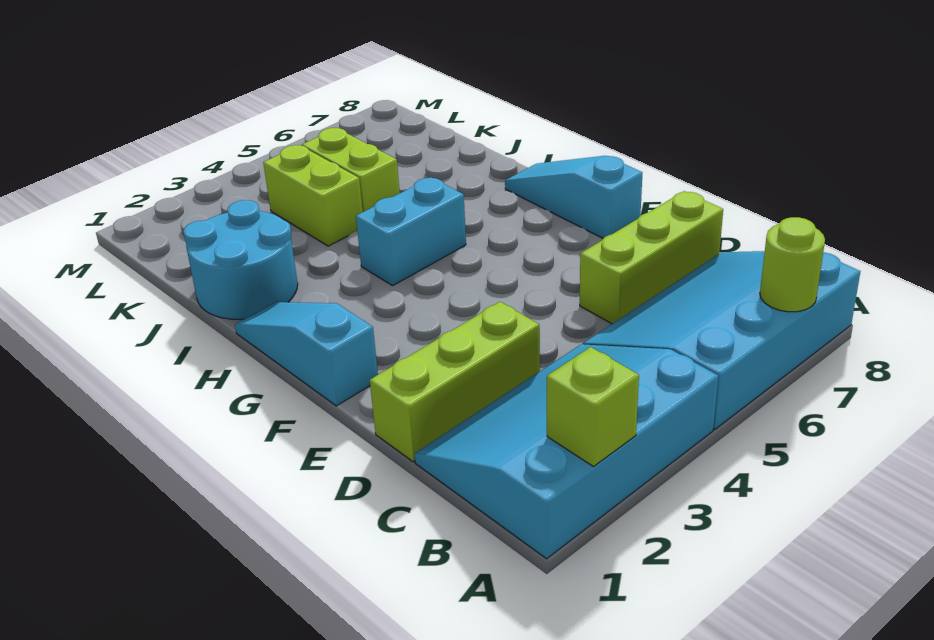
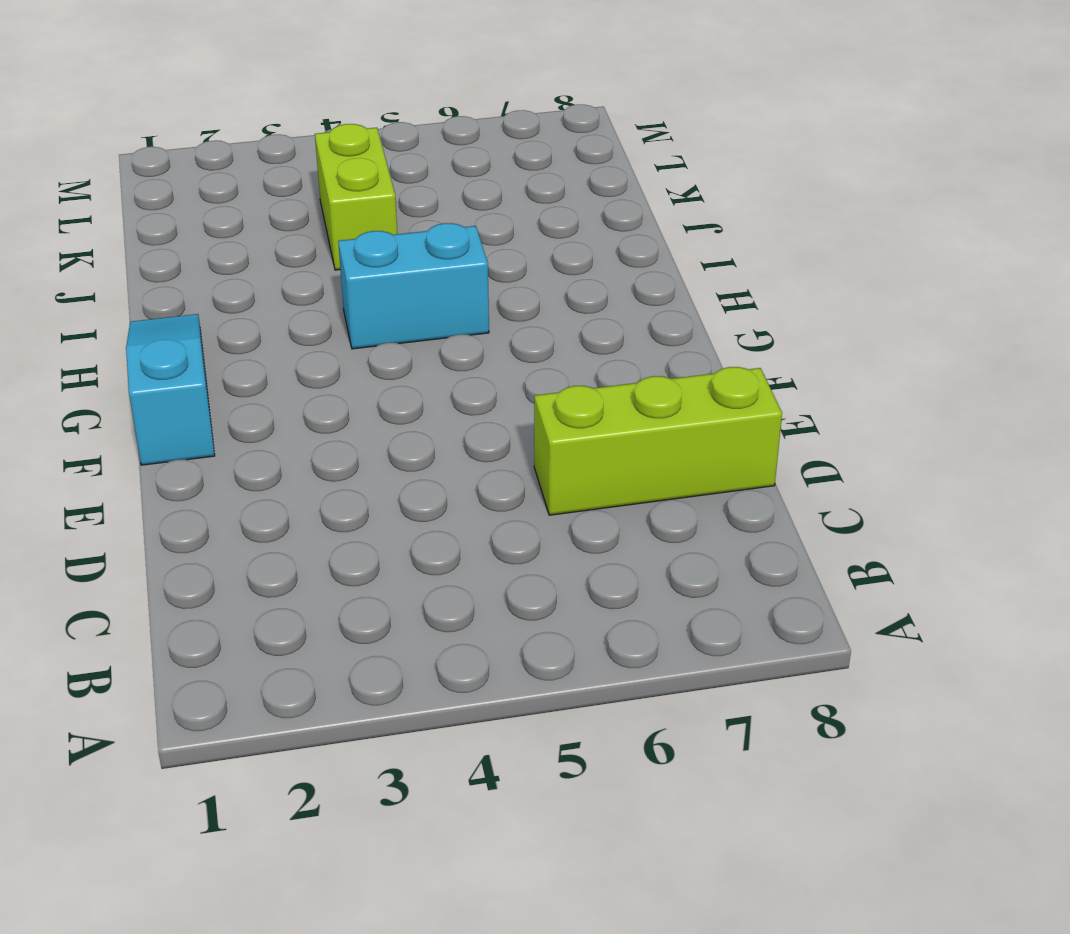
none -> cyan 3x4 slope [415,344,718,559]
none -> cyan 3x4 slope [583,251,860,430]
none -> lime 1x3 brick [370,302,540,462]

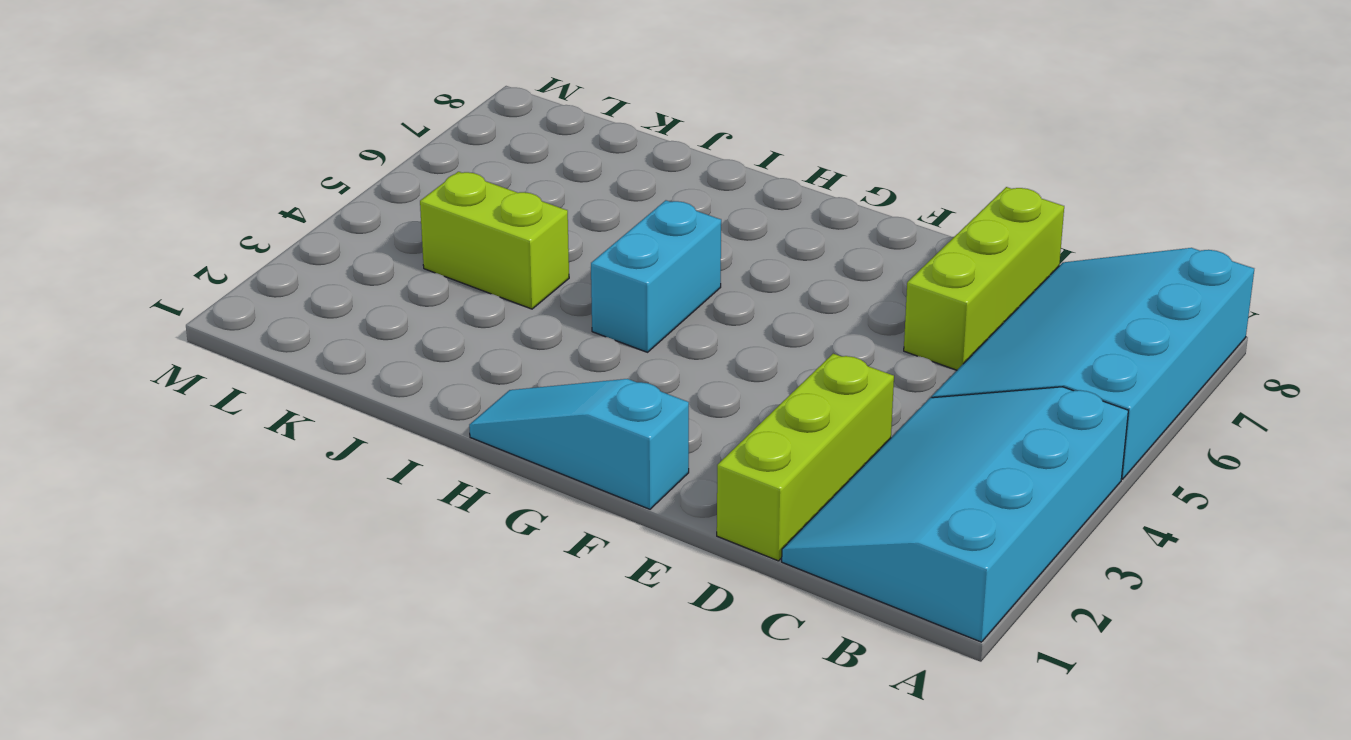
none -> cyan 1x3 slope [505,156,643,238]
none -> cyan 2x2 round brick [183,200,298,319]
none -> lime 1x2 brick [302,128,400,212]

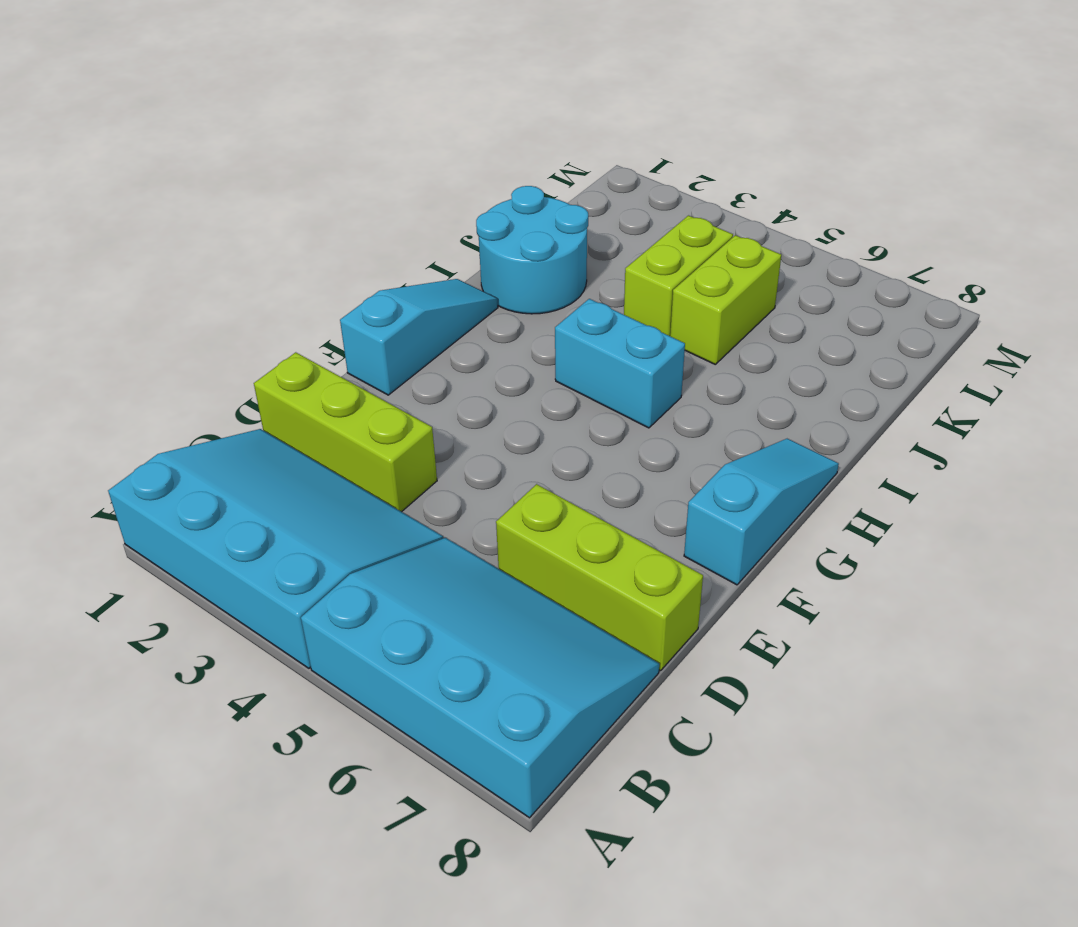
none -> lime 1x1 brick [547,347,639,467]
none -> lime 1x1 round brick [760,217,825,312]

